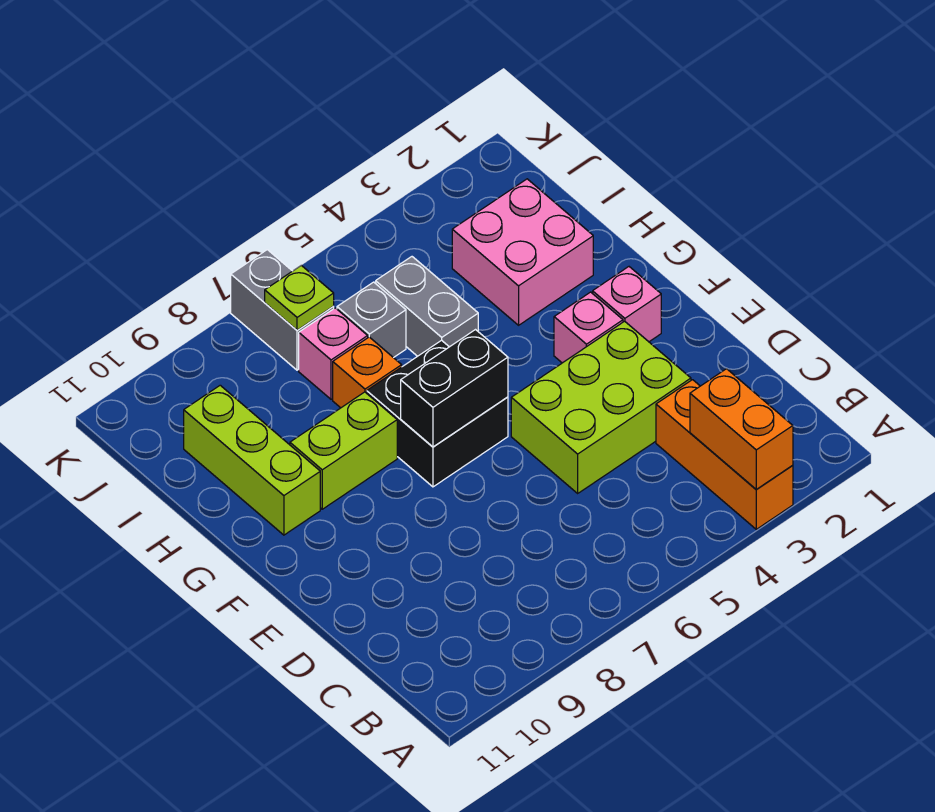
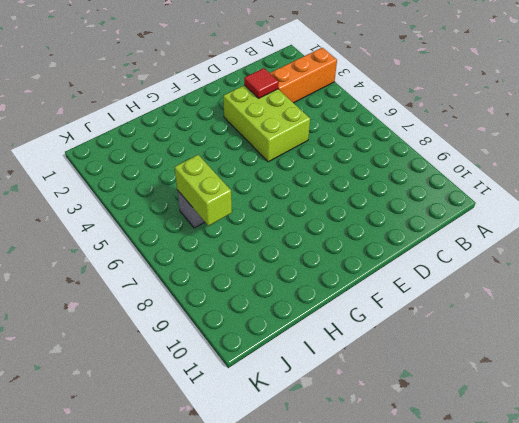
red 1x1 tile [244,68,279,98] -> none
lime 1x2 brick [175,155,232,226] -> lime 1x2 brick moved to [290,392,397,509]
none -> pink 1x1 brick [593,267,661,342]
none -> pink 1x1 brick [554,292,623,363]
none -> black 2x2 brick [367,340,508,487]

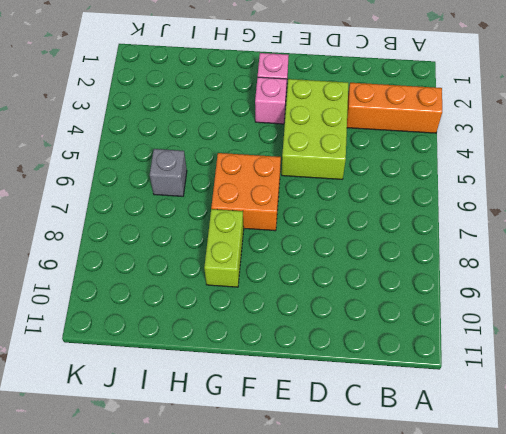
orange 2x2 brick [211,153,281,231] -> black 2x2 brick [367,340,508,487]
none -> lime 1x3 brick [184,385,320,535]
none -> pink 2x2 brick [452,179,593,325]
none -> grey 1x2 brick [376,257,478,356]

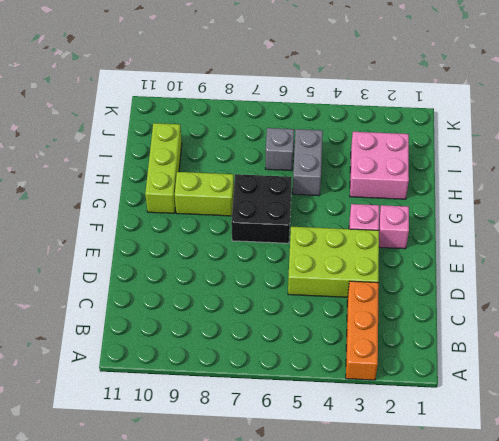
none -> orange 1x1 brick [333,337,402,408]
none -> pink 1x1 brick [299,308,368,399]
none -> grey 1x2 brick [231,250,334,370]

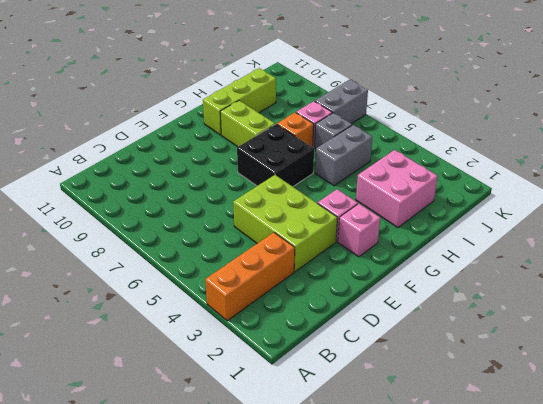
none -> orange 1x2 brick [690,369,793,490]
none -> black 1x2 brick [401,330,508,447]
none -> lime 1x1 plate [265,265,334,330]

